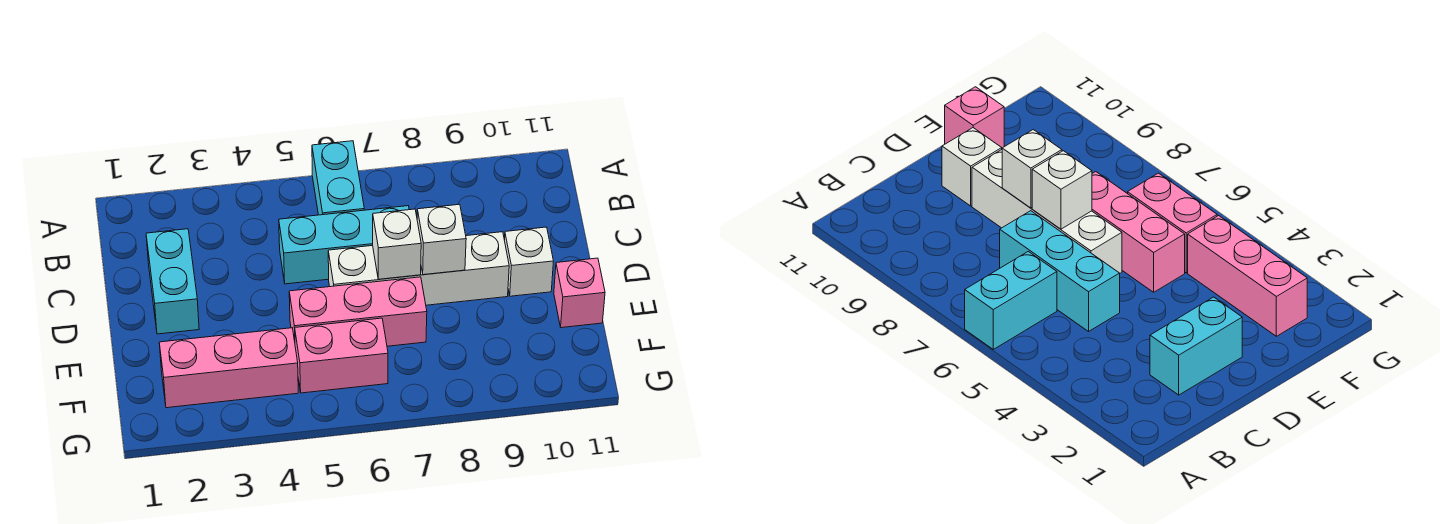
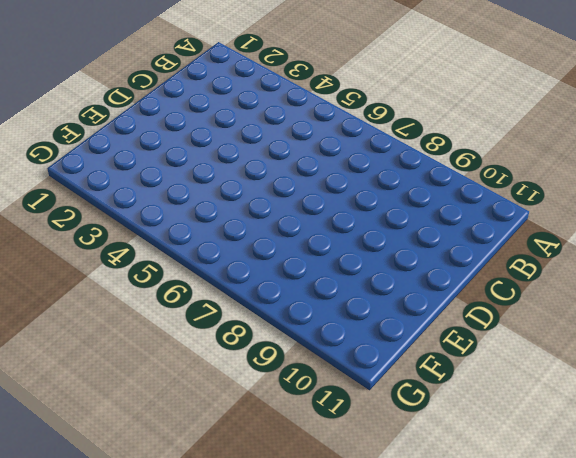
none -> cyan 1x2 brick [312,141,364,215]
none -> cyan 1x2 brick [146,229,199,334]

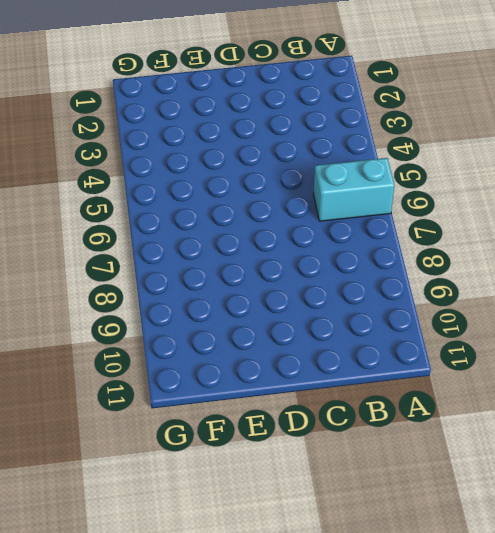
none -> cyan 1x2 brick [146,229,199,334]
none -> cyan 1x3 brick [279,206,409,284]

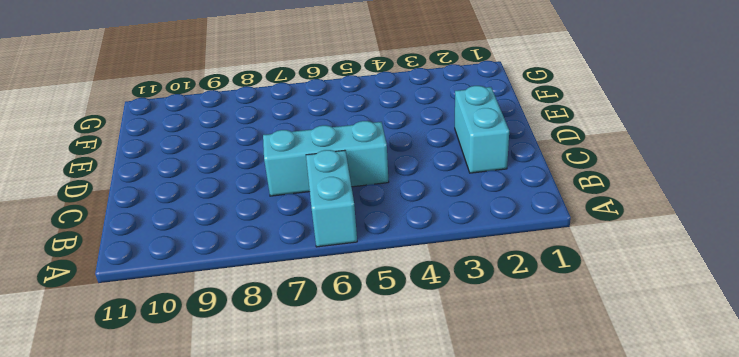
none -> white 1x4 brick [328,232,509,305]
none -> white 1x1 brick [504,227,554,296]

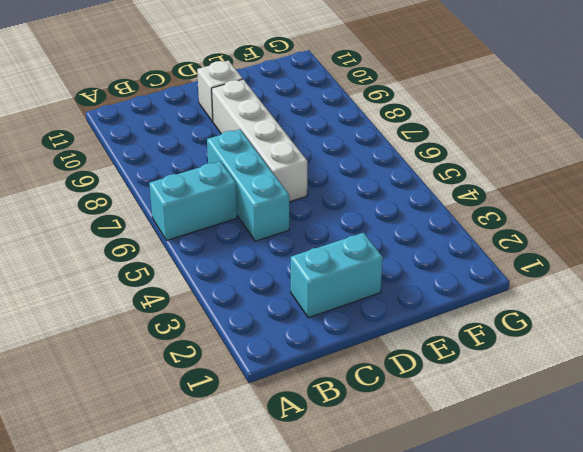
none -> pink 1x3 brick [289,277,427,346]
none -> pink 1x1 brick [554,258,605,328]

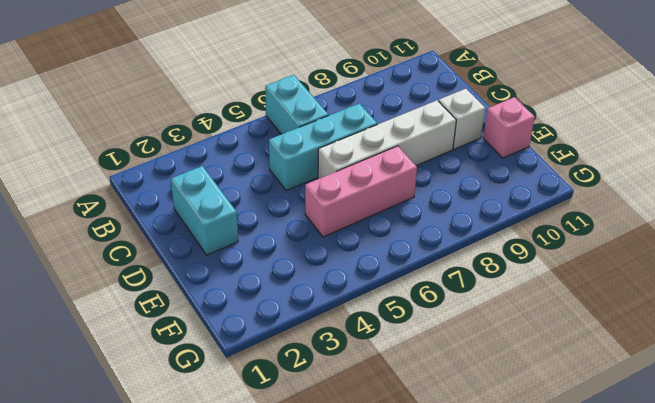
none -> pink 1x3 brick [159,328,298,408]
none -> pink 1x2 brick [295,318,388,393]

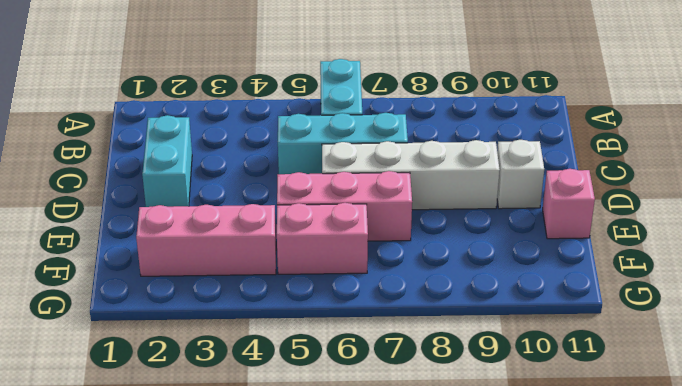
none -> white 1x1 brick [373,209,421,279]
none -> white 1x1 brick [417,204,466,275]

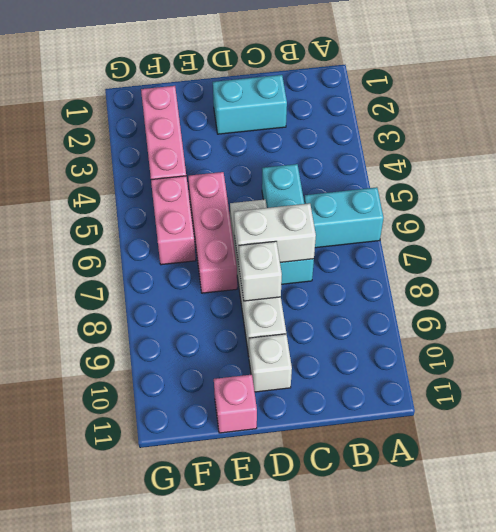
white 1x2 brick [234,203,316,264] -> white 1x1 brick [373,209,421,279]

